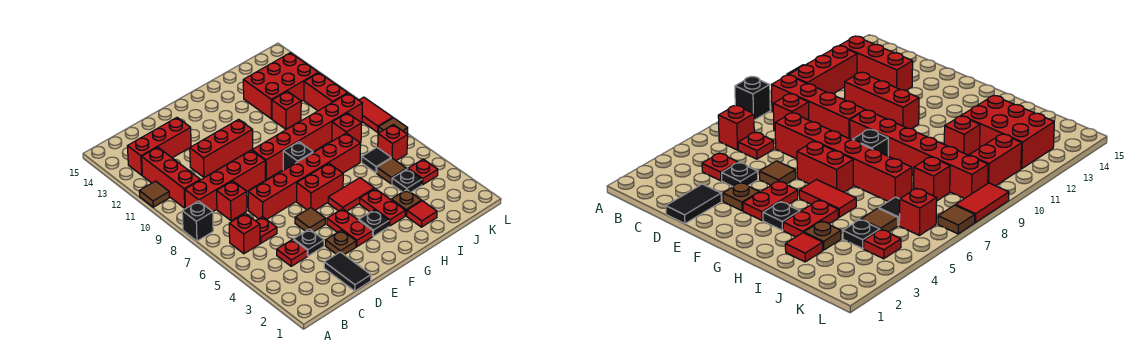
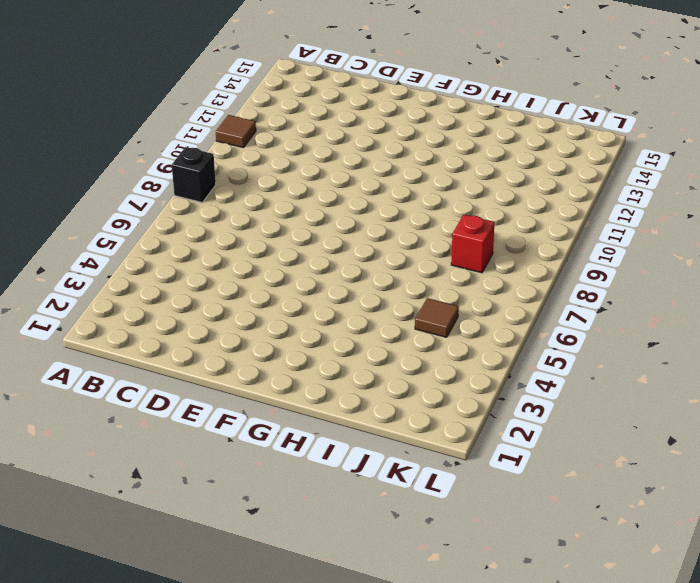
none -> red 1x1 brick [229,214,260,254]
none -> red 1x4 brick [185,150,265,212]
none -> red 1x3 brick [142,147,200,208]
none -> red 1x3 brick [127,118,191,175]

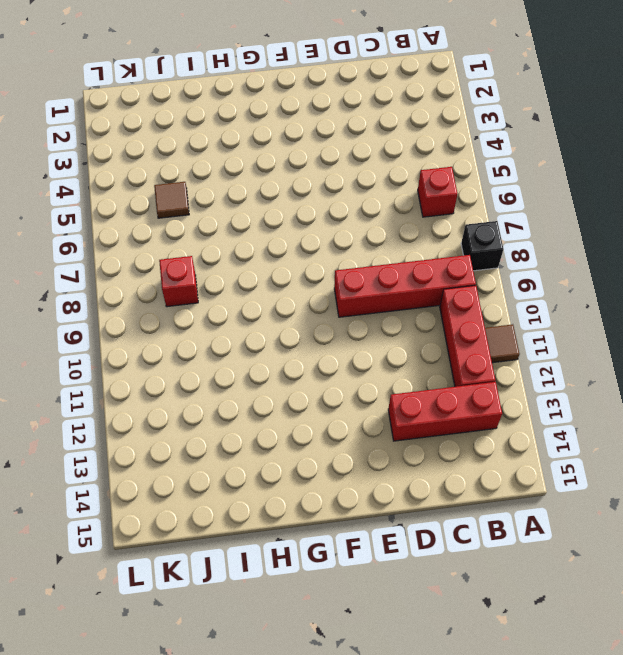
none -> red 1x1 plate [277,239,307,266]
none -> red 1x1 plate [256,217,277,243]
none -> red 1x1 brick [217,181,247,221]
none -> black 1x2 tile [324,252,371,291]

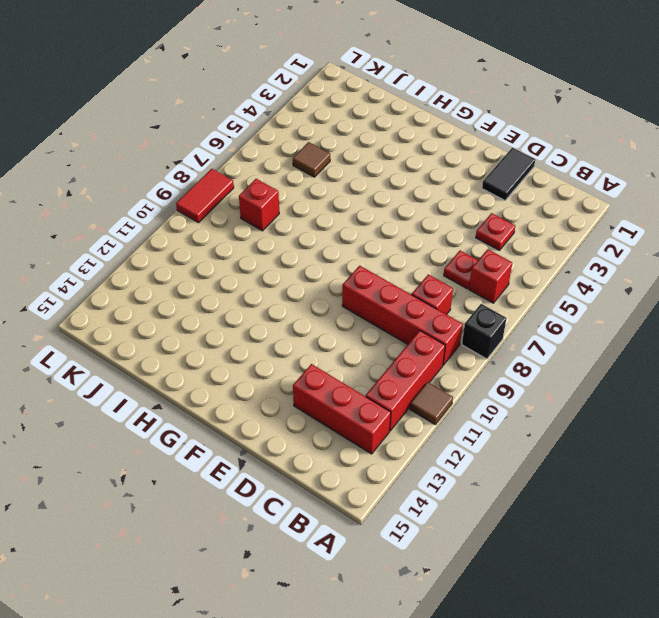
none -> black 1x1 plate [294,229,324,256]
none -> red 1x6 brick [248,133,361,219]
none -> red 1x3 brick [190,119,253,178]
none -> brown 1x1 plate [326,230,356,255]

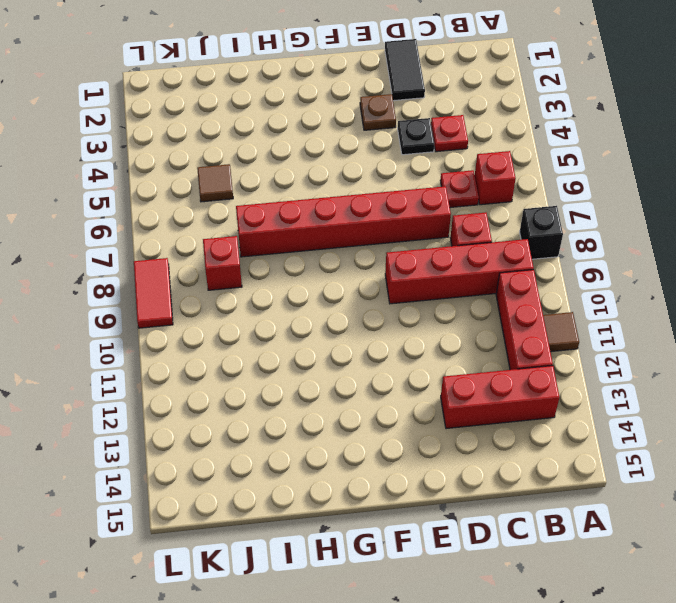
none -> red 1x3 brick [190,119,253,178]
none -> brown 1x1 tile [295,208,325,232]
none -> red 1x2 plate [327,209,373,247]
none -> red 1x2 brick [297,163,343,210]

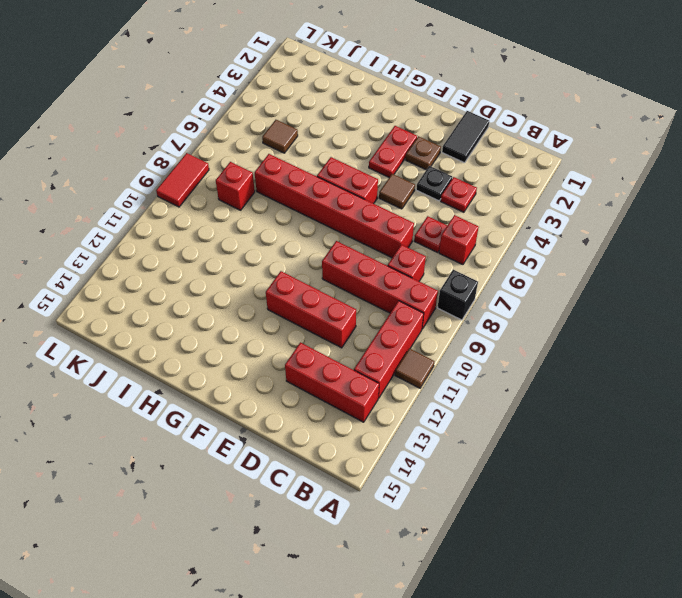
none -> red 1x6 brick [252,93,362,179]
none -> black 1x1 plate [359,210,389,236]
none -> red 1x2 tile [328,178,375,211]
none -> black 1x1 brick [283,142,313,170]

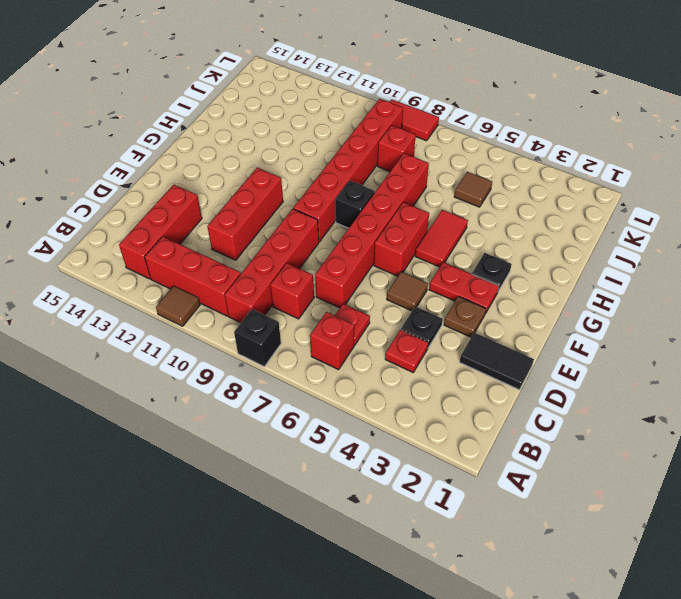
none -> red 1x2 plate [360,189,405,226]
none -> red 1x1 tile [407,201,437,227]
none -> brown 1x1 plate [391,190,421,216]
none -> red 1x1 brick [272,91,301,129]

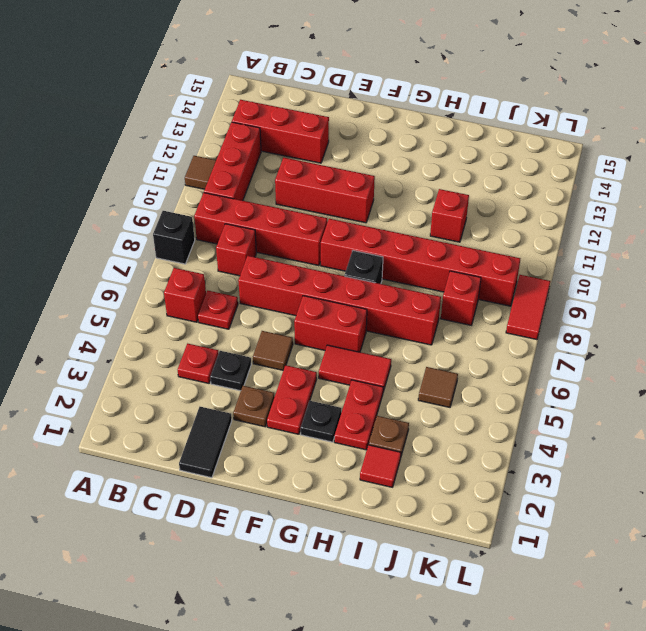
none -> red 2x3 brick [243,53,318,119]
none -> black 1x1 plate [392,169,422,192]
none -> black 1x1 tile [362,147,391,173]
none -> red 1x1 plate [408,159,438,185]

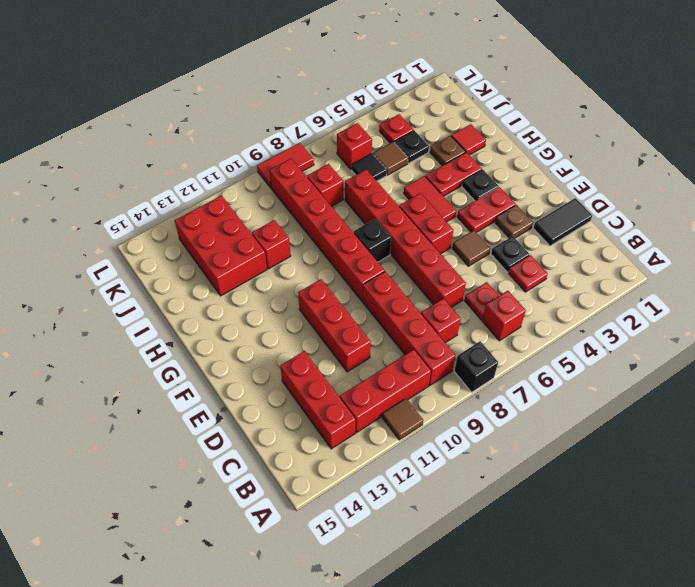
none -> red 1x2 brick [304,73,348,111]
none -> brown 1x1 tile [378,118,408,134]

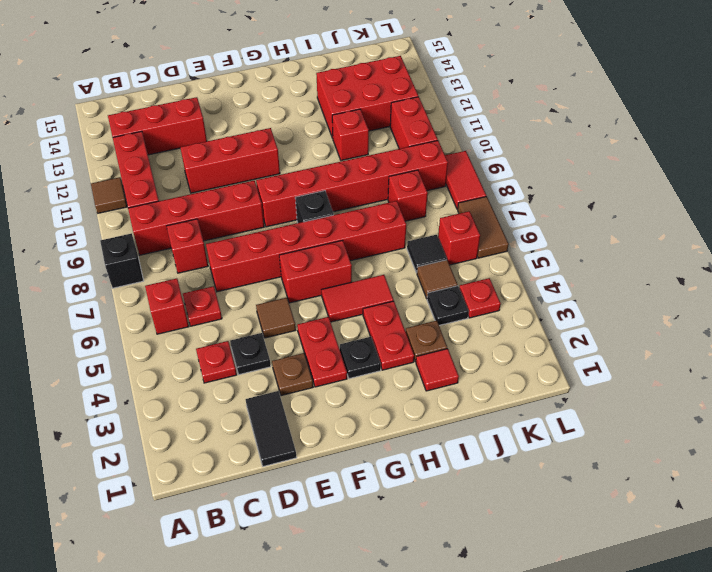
brown 1x2 tile [458,196,509,258] -> brown 1x1 tile [378,118,408,134]

